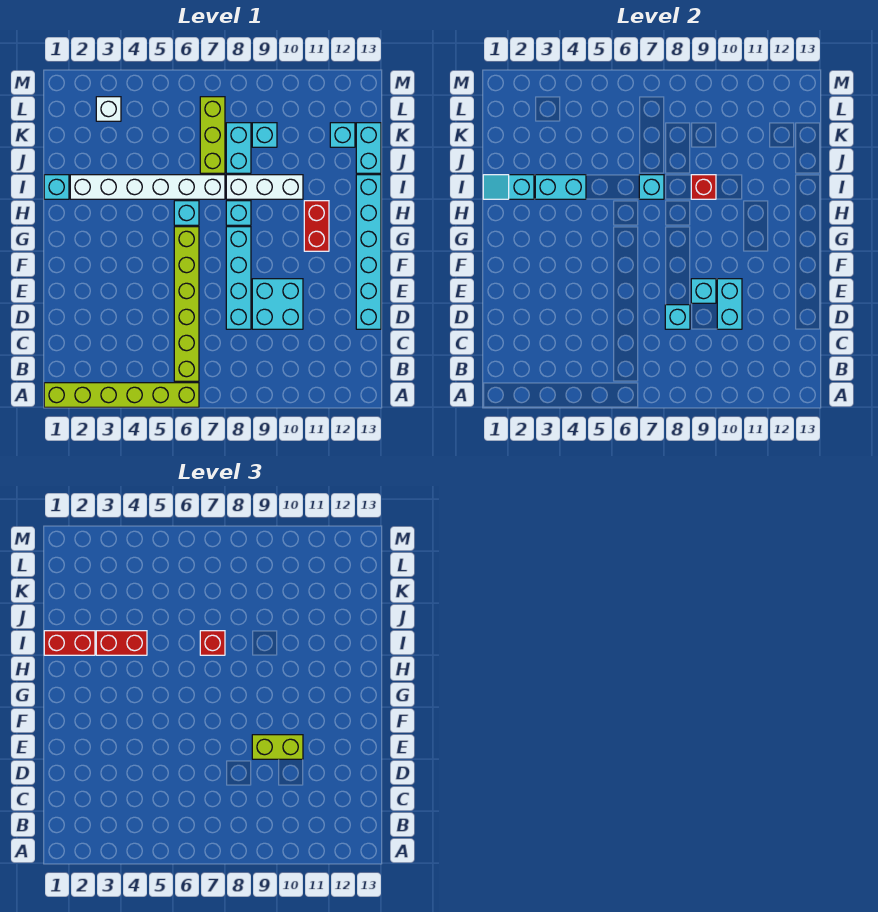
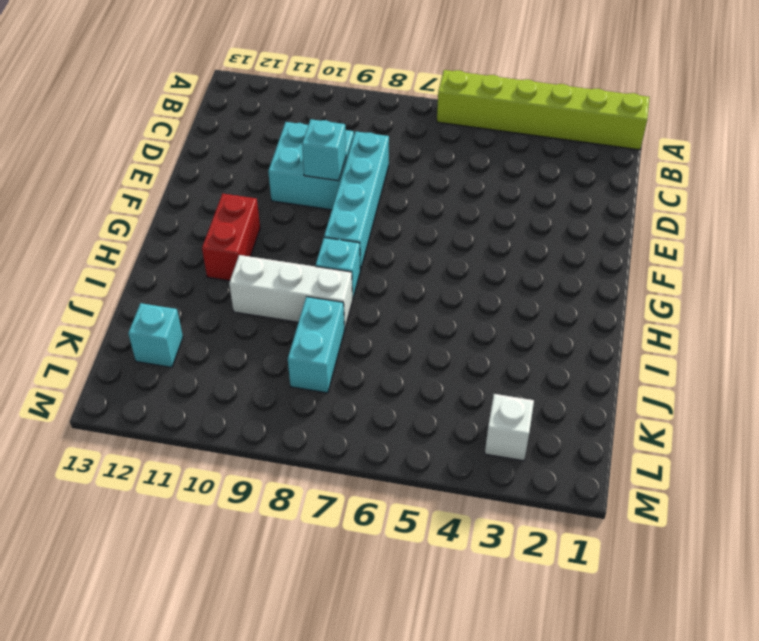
none -> lime 1x6 brick [174,227,199,381]
none -> cyan 1x6 brick [356,175,381,329]
none -> cyan 1x1 brick [174,201,199,225]

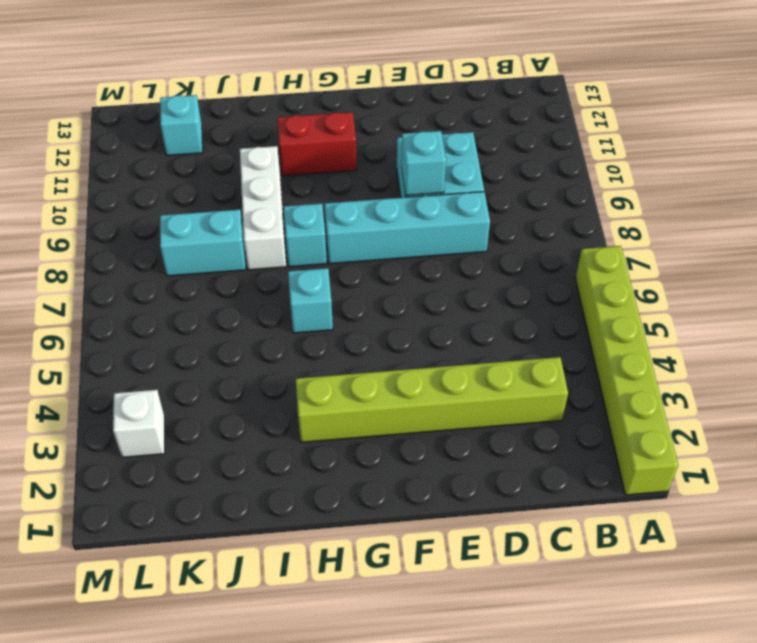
lime 1x6 brick [296,357,568,442] -> lime 1x6 brick moved to [174,227,199,381]
none -> cyan 1x6 brick [356,175,381,329]
none -> cyan 1x1 brick [44,175,69,199]
none -> white 1x6 brick [70,175,225,199]

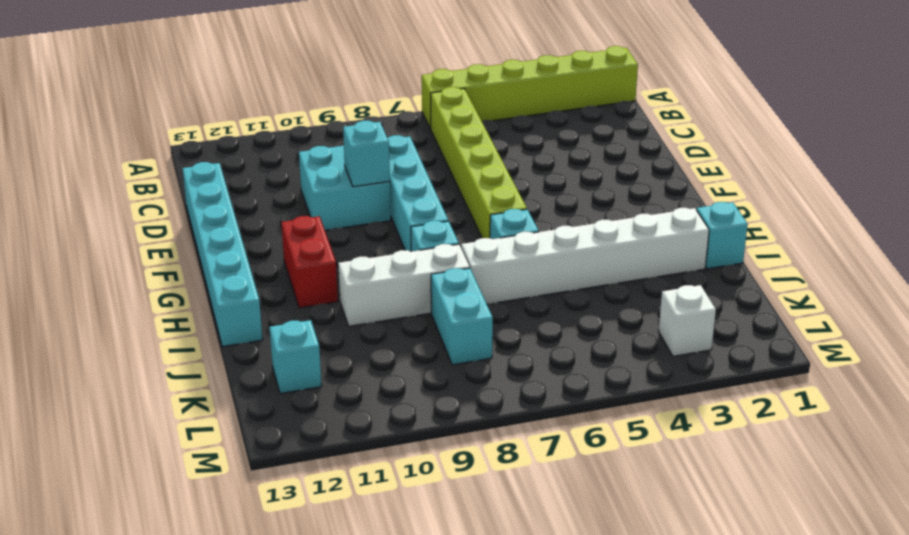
none -> lime 1x3 brick [200,97,225,173]
none -> cyan 1x2 brick [356,123,381,173]
none -> cyan 1x1 brick [252,123,277,147]

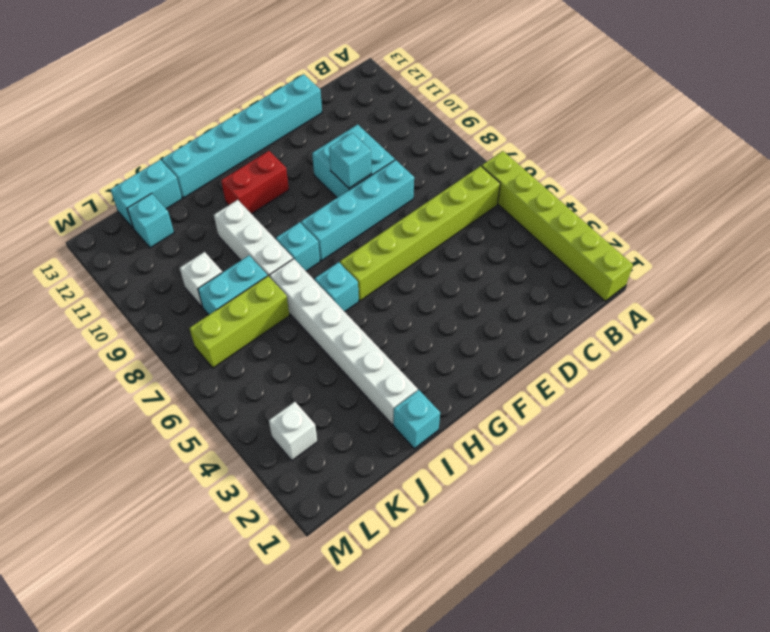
white 1x1 brick [180,252,222,308] -> cyan 1x1 brick [252,123,277,147]
none -> cyan 1x1 brick [665,305,690,329]
none -> cyan 1x2 brick [717,279,742,329]
none -> cyan 1x2 slope [483,175,534,199]

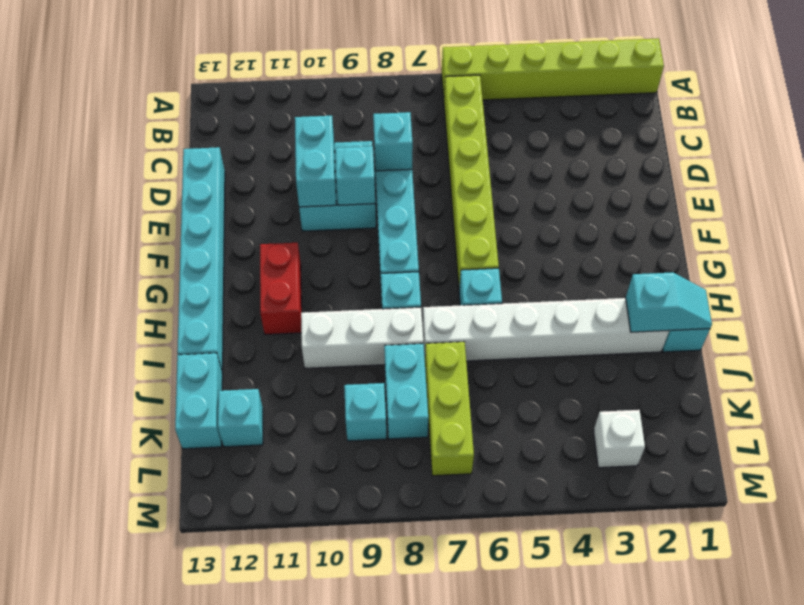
none -> cyan 1x2 brick [535,175,586,199]
none -> cyan 1x1 brick [639,175,664,199]
none -> red 1x1 brick [691,175,716,199]

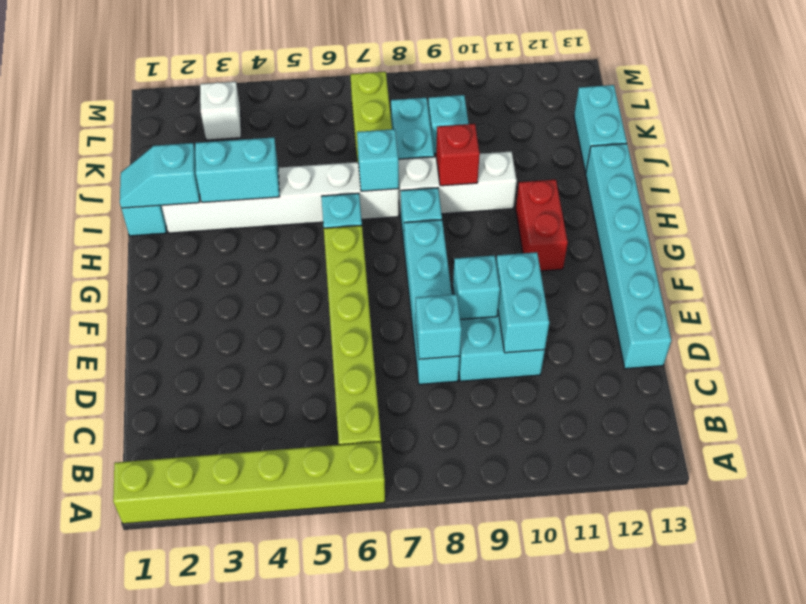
none -> cyan 1x1 brick [330,123,355,147]
none -> lime 1x2 brick [252,735,303,759]
none -> red 1x2 brick [44,631,95,655]

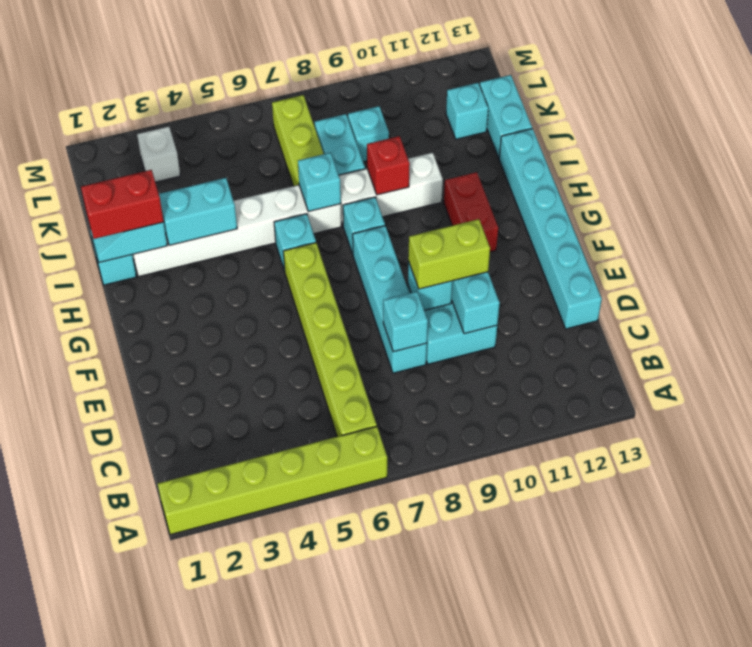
none -> red 1x2 brick [96,631,147,655]
none -> red 1x1 brick [200,631,225,655]

